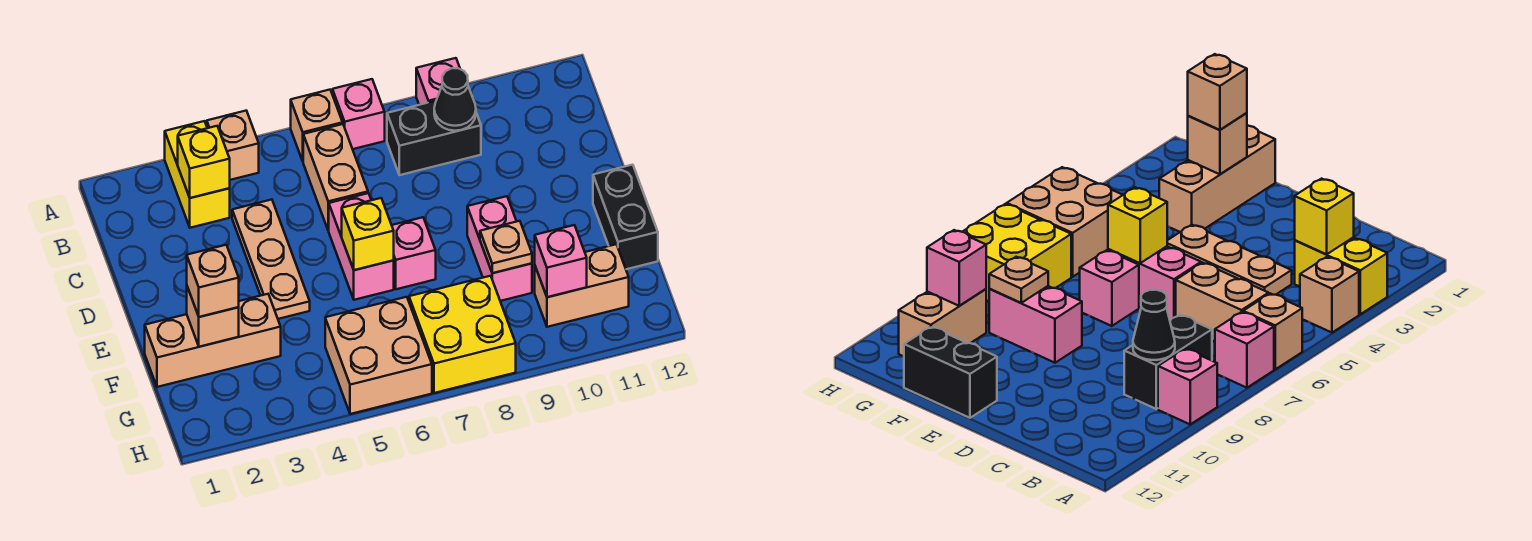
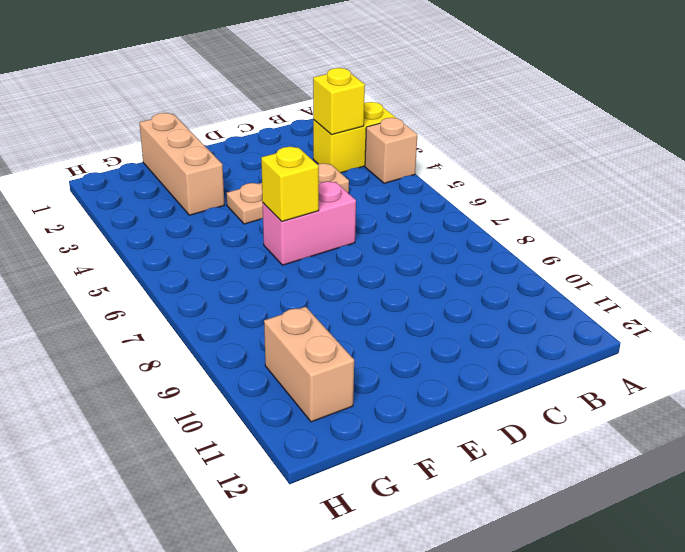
none -> tan 1x1 brick [291,90,343,161]
none -> pink 1x1 brick [332,79,385,149]
none -> pink 1x1 brick [416,58,460,105]

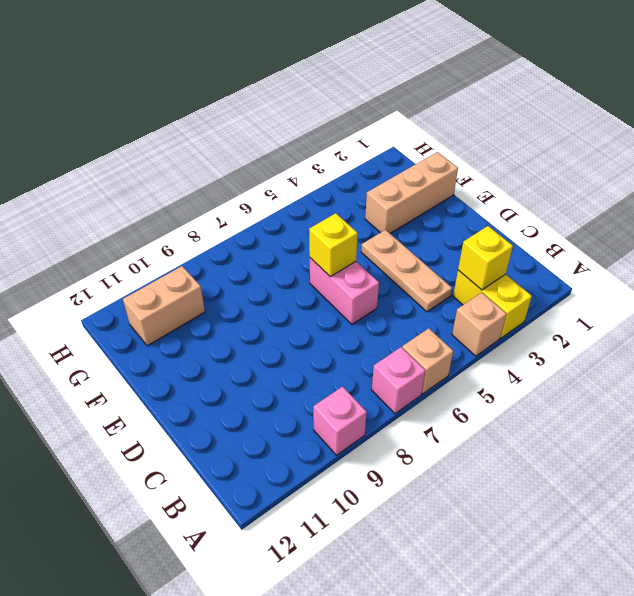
none -> tan 1x2 brick [303,124,368,230]
none -> black 1x2 brick [387,101,481,175]
none -> pink 1x1 brick [392,217,436,289]

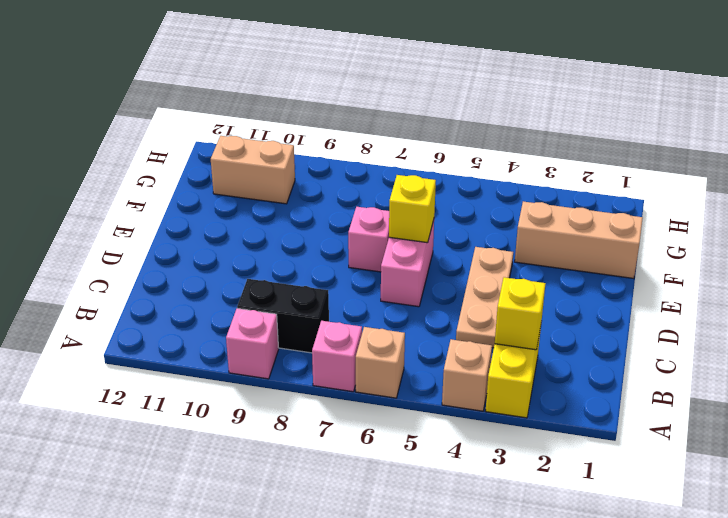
none -> tan 1x2 brick [303,124,368,230]
none -> pink 1x2 brick [467,196,532,301]
none -> black 1x2 brick [593,165,658,269]

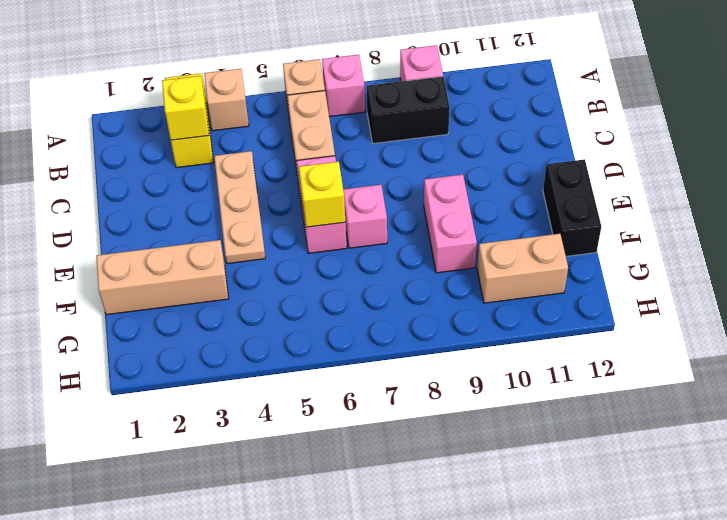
none -> tan 2x2 brick [325,297,432,414]
none -> yellow 2x2 brick [409,276,516,393]
none -> black 1x1 cone [434,68,476,131]

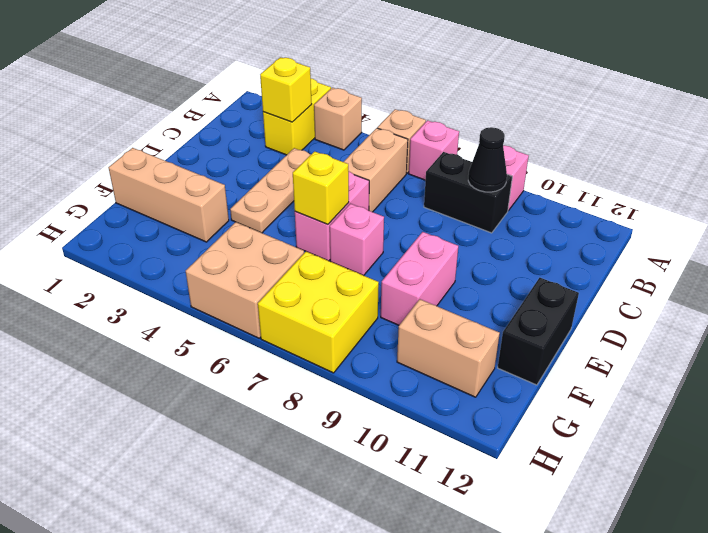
none -> tan 1x1 brick [187,287,239,347]
none -> tan 1x1 plate [480,221,532,273]
none -> pink 1x1 brick [535,225,587,297]

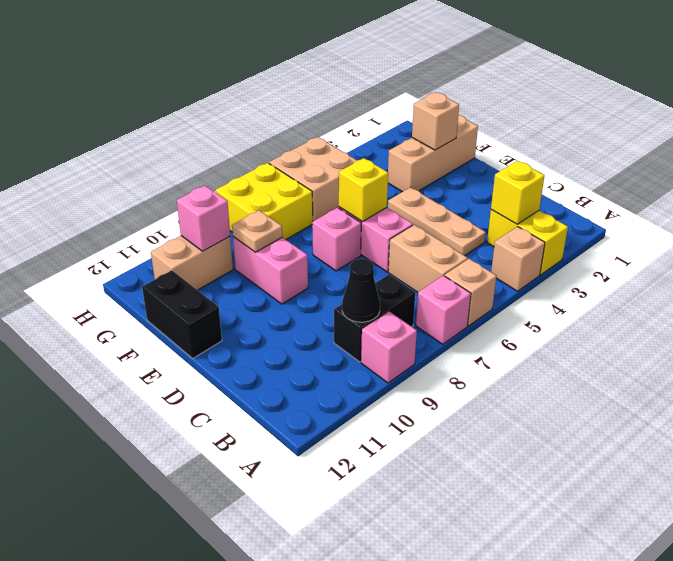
none -> tan 1x1 brick [187,245,239,317]

